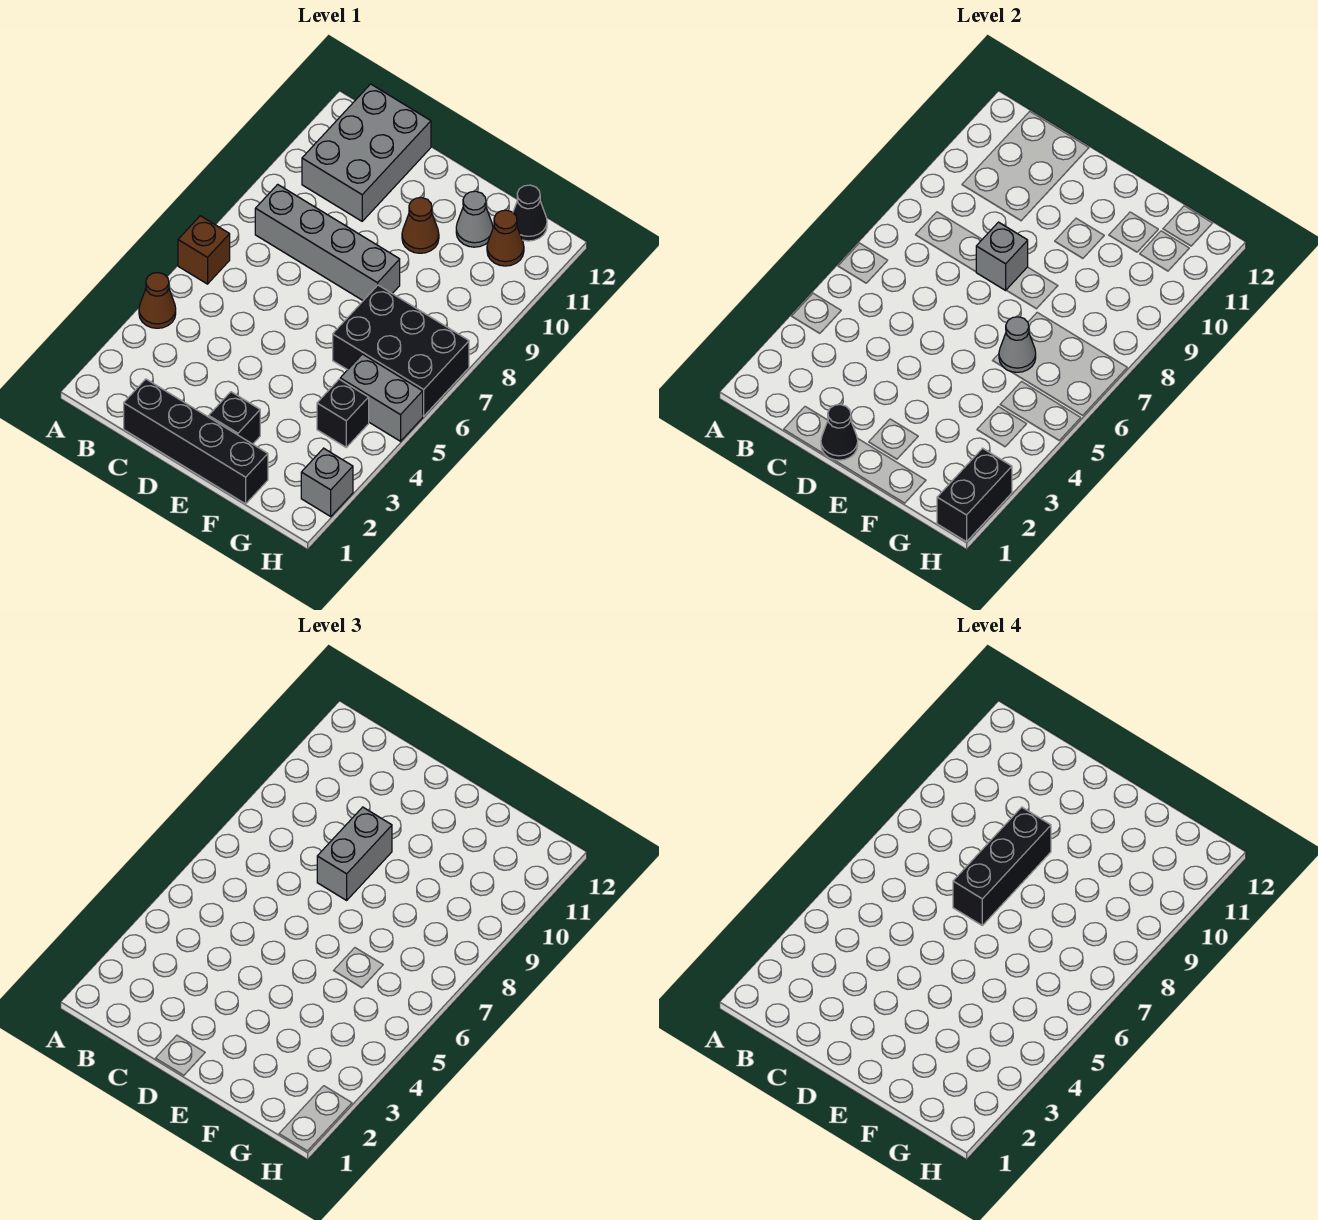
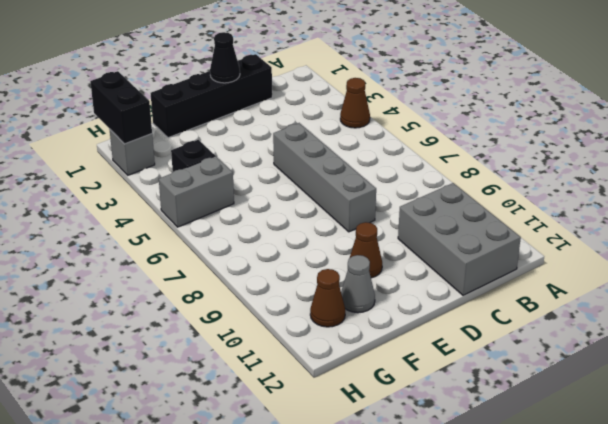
grey 1x4 brick [273,123,376,232] -> grey 1x4 brick turned to [255,184,400,301]
none -> brown 1x1 brick [178,216,230,284]
none -> black 1x1 brick [209,392,260,444]
none -> black 2x3 brick [333,285,469,416]

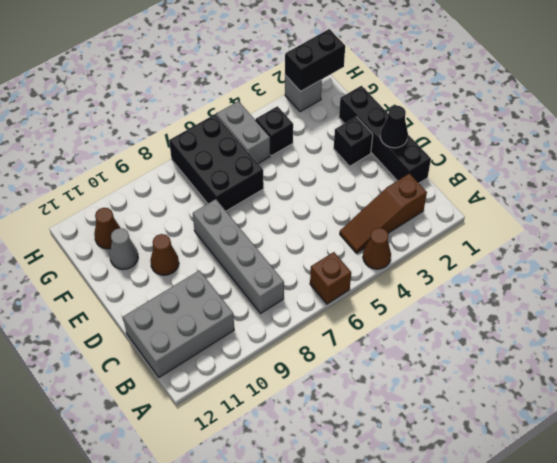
brown 1x3 slope [340,173,427,253] -> none
none -> black 1x1 cone [513,185,547,241]
none -> grey 1x1 brick [976,222,1028,290]
none -> grey 1x1 cone [999,317,1036,372]

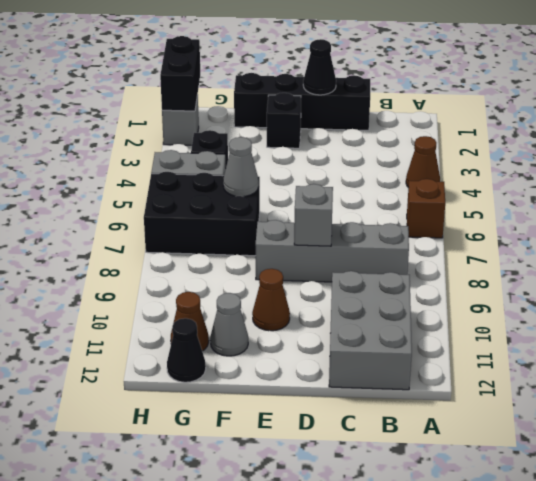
none -> grey 1x2 brick [317,807,392,900]
none -> black 1x3 brick [953,807,1051,925]

